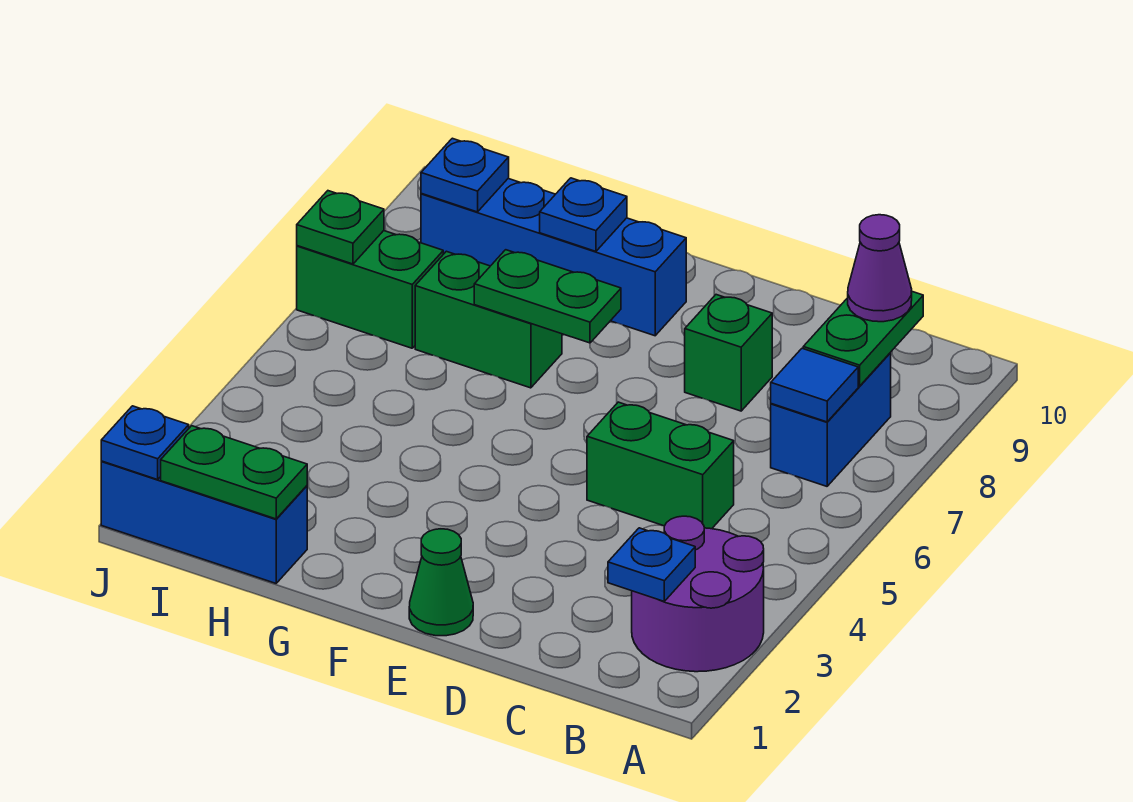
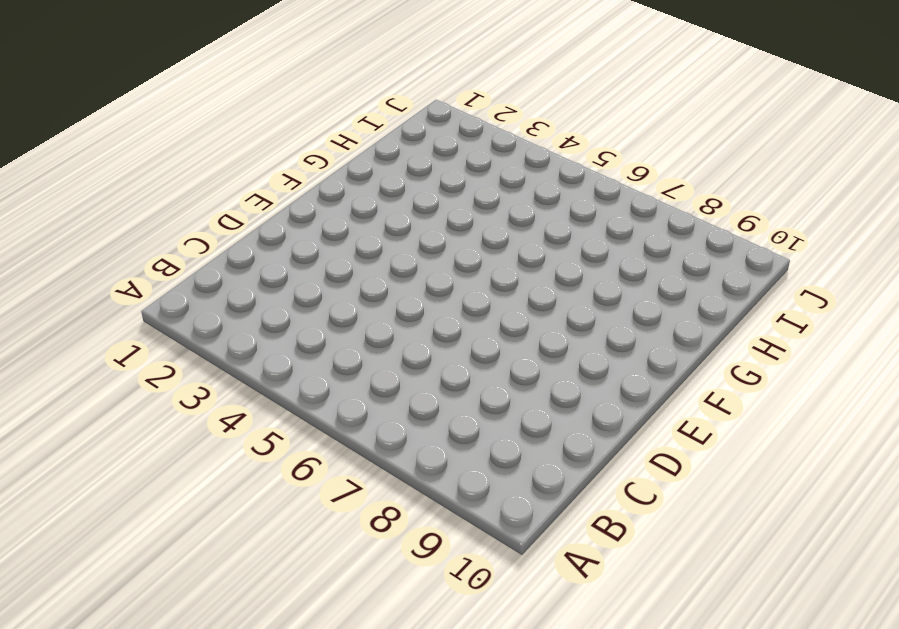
none -> purple 2x2 round brick [632,516,764,672]
none -> blue 1x2 brick [771,353,891,486]
none -> green 1x2 brick [587,402,734,529]

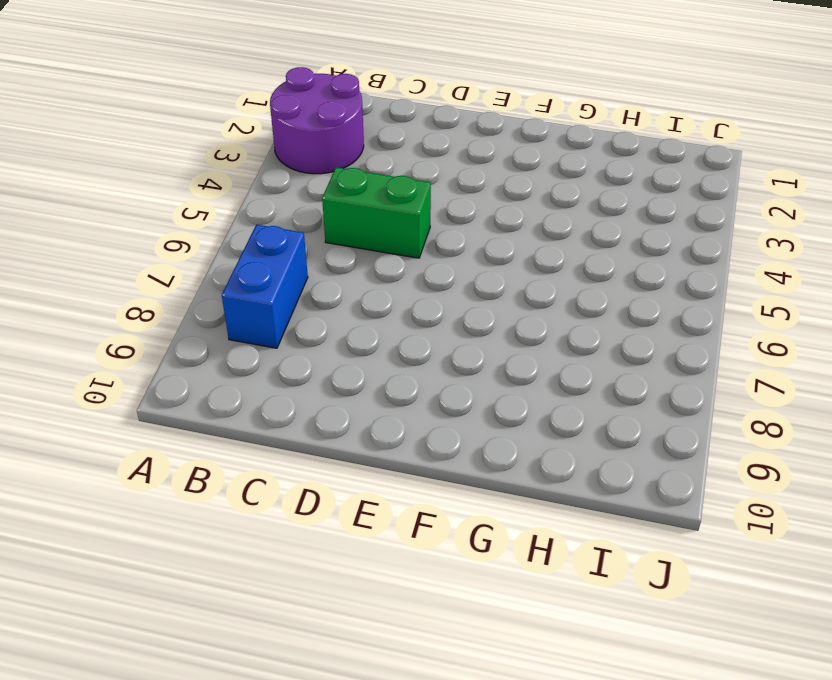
none -> green 1x1 brick [685,295,772,411]
none -> green 1x1 cone [409,529,473,636]
none -> blue 1x4 brick [421,179,686,336]

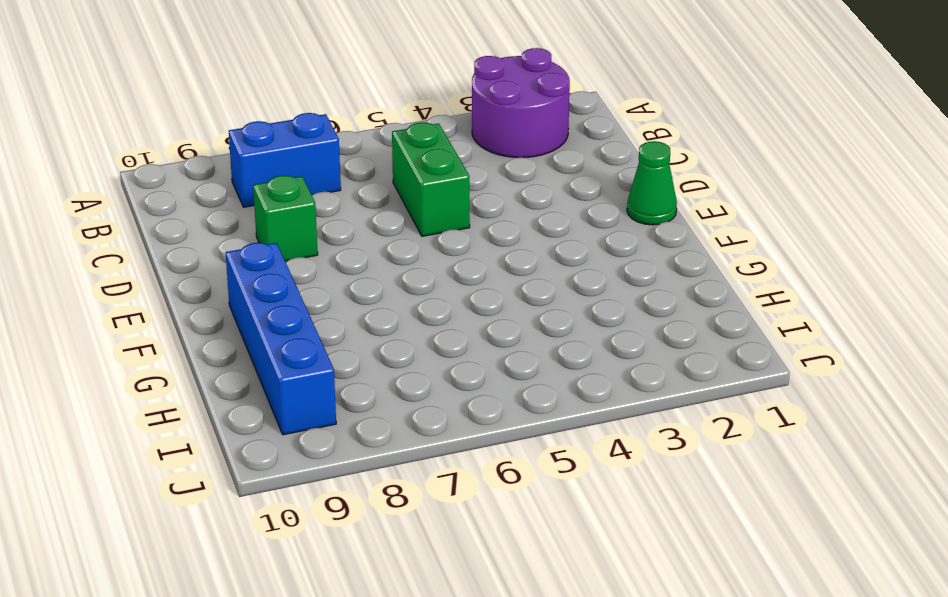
none -> green 1x2 brick [415,251,562,388]
none -> blue 1x3 brick [101,461,307,583]
none -> green 1x2 brick [297,231,443,348]

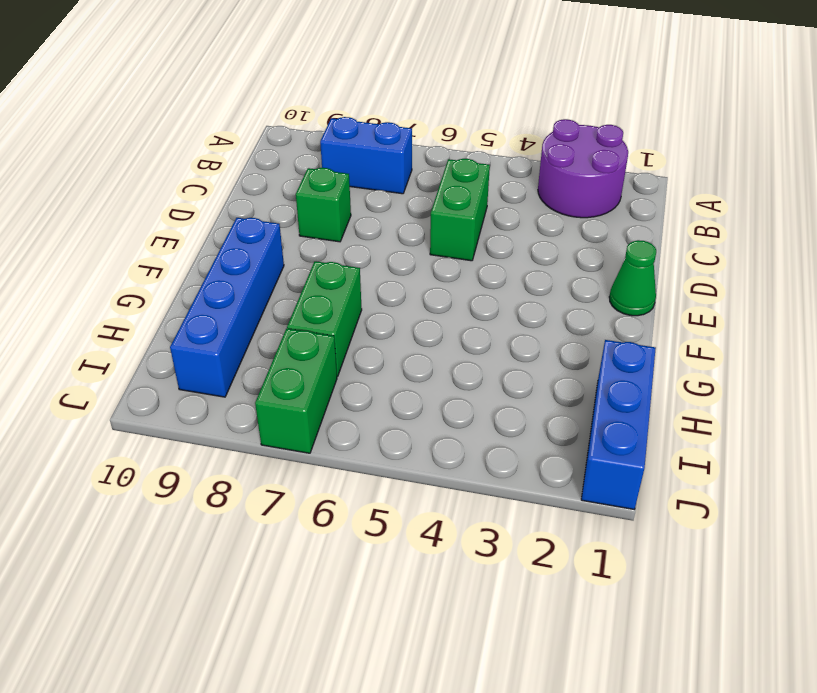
none -> blue 1x1 plate [608,528,695,601]
none -> blue 1x1 tile [771,348,858,422]
none -> green 1x2 plate [803,292,923,386]

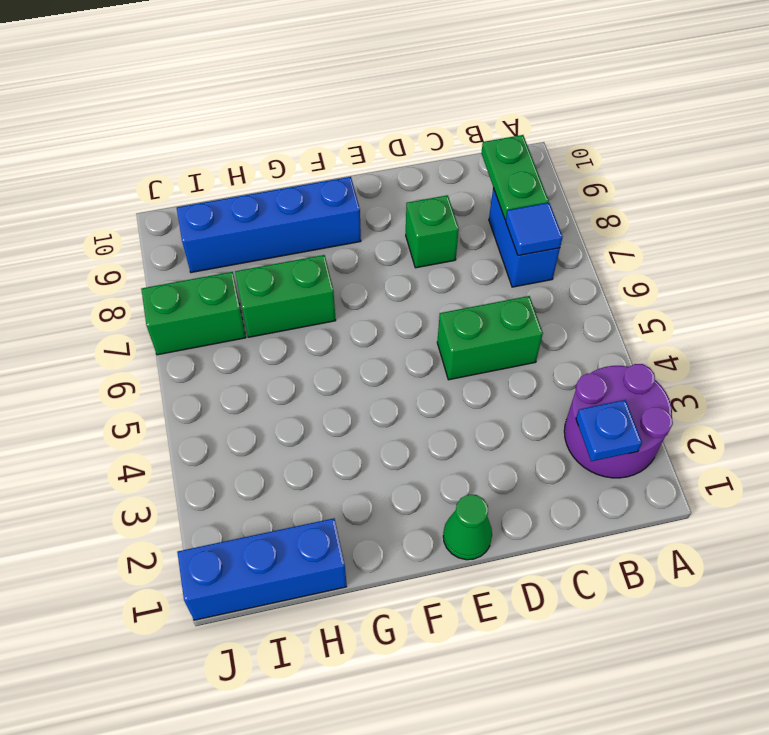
none -> green 1x2 plate [474,250,621,343]
none -> blue 1x1 plate [540,178,627,251]
none -> green 1x2 plate [161,426,307,519]

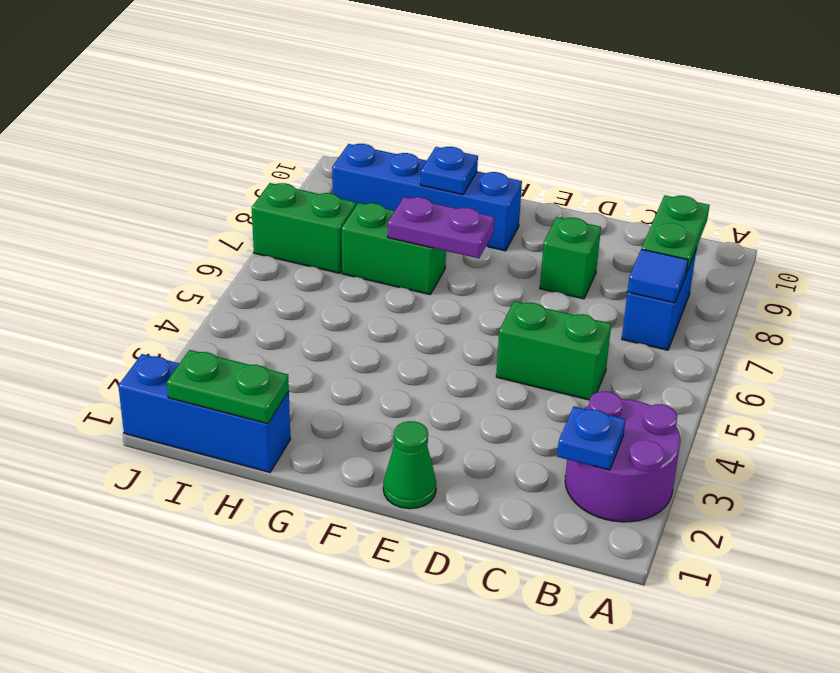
purple 1x2 plate [388,197,494,258] -> green 1x2 plate [474,250,621,343]
none -> blue 1x1 plate [421,138,509,212]
none -> blue 1x1 plate [101,406,189,480]
none -> green 1x1 plate [297,191,384,264]

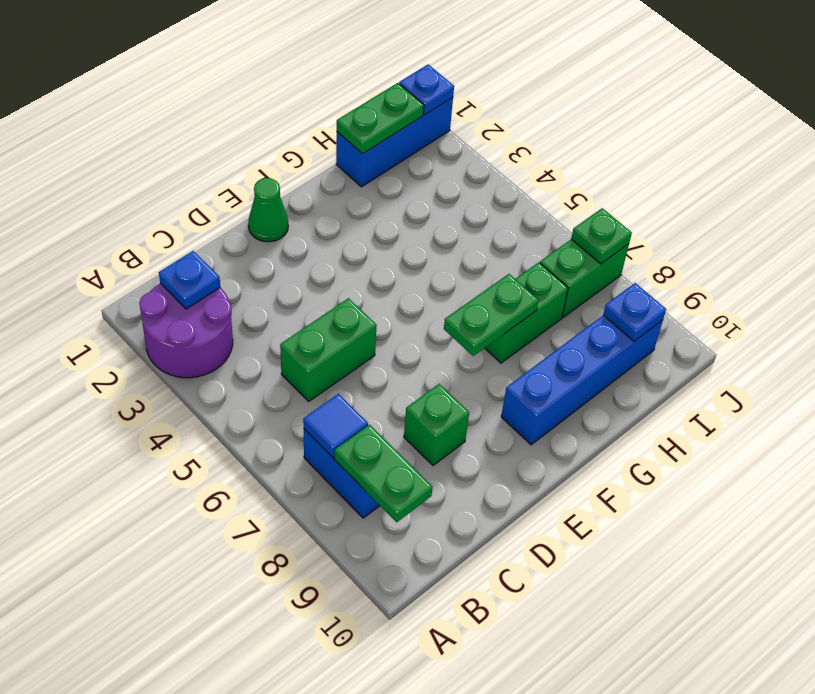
none -> blue 1x1 plate [540,178,627,251]
none -> purple 1x1 cone [848,215,912,322]

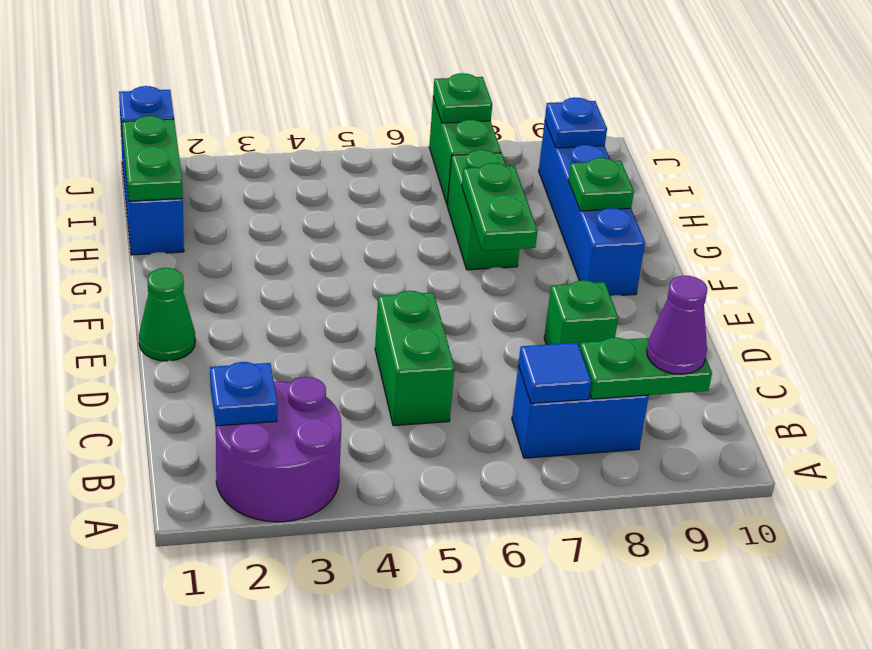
green 1x1 plate [568,158,634,211] -> blue 1x1 plate [540,178,627,251]

